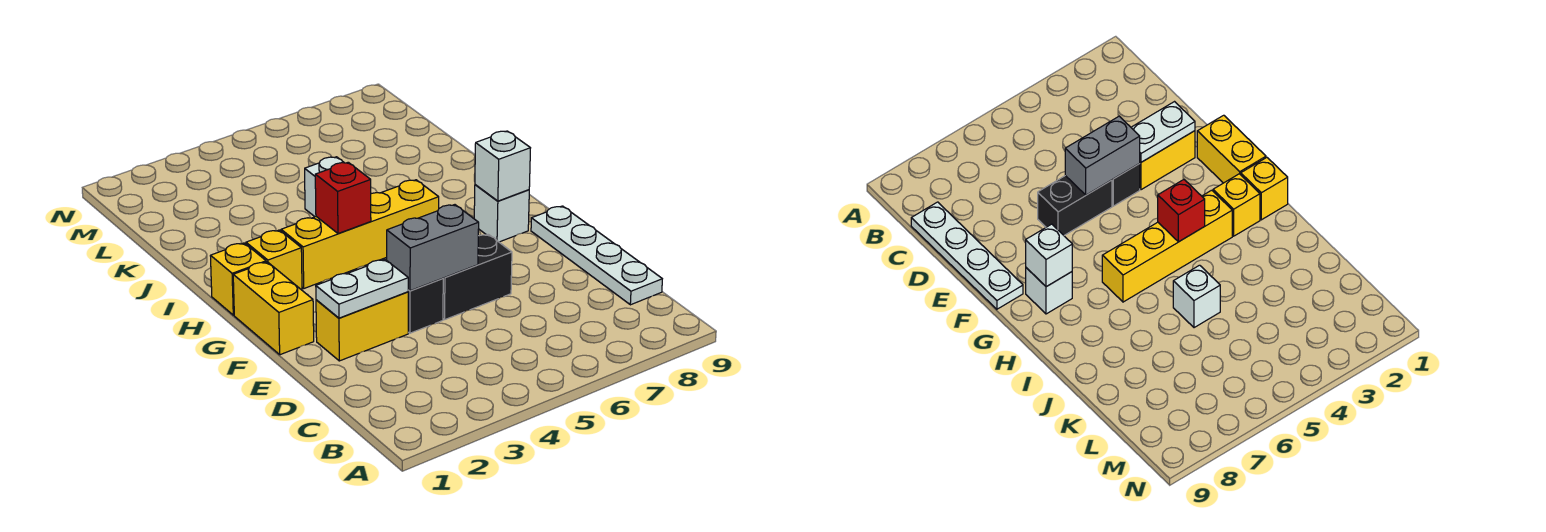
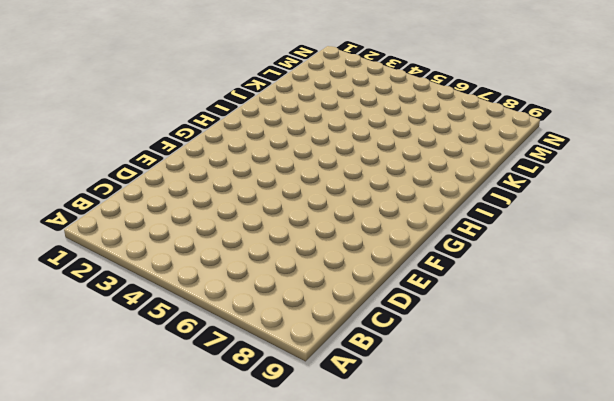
none -> white 1x4 plate [531,206,662,305]
none -> yellow 1x2 brick [316,292,408,361]
none -> black 1x1 brick [408,279,443,333]

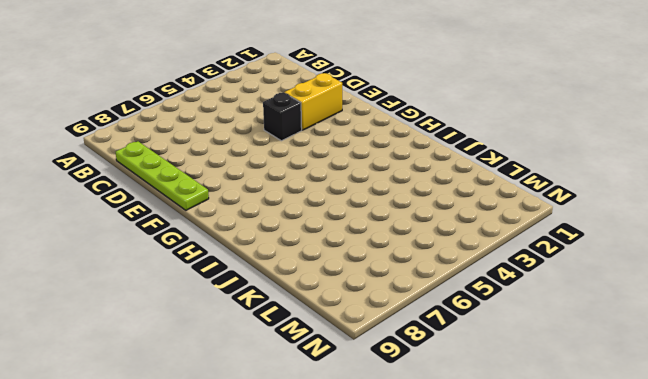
lime 1x4 plate [116,141,209,210] -> white 1x4 plate [531,206,662,305]
none -> black 1x2 brick [443,234,512,320]
none -> yellow 1x2 brick [233,262,314,355]
none -> white 1x1 brick [474,185,529,242]

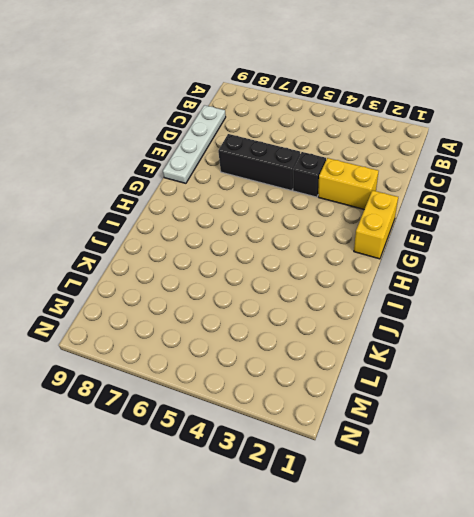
black 1x3 brick [218,134,300,191] -> black 1x2 brick [443,234,512,320]
none -> white 1x1 brick [474,185,529,242]
none -> yellow 1x1 brick [211,243,266,315]
none -> yellow 1x1 brick [246,230,302,290]

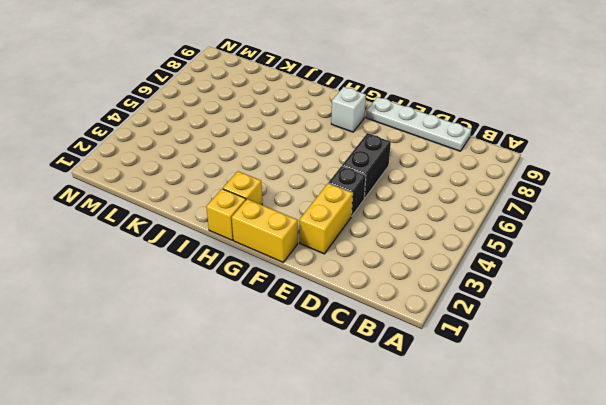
none -> yellow 1x4 brick [281,180,439,288]
none -> white 1x1 brick [305,157,344,217]
none -> white 1x2 plate [316,259,408,318]

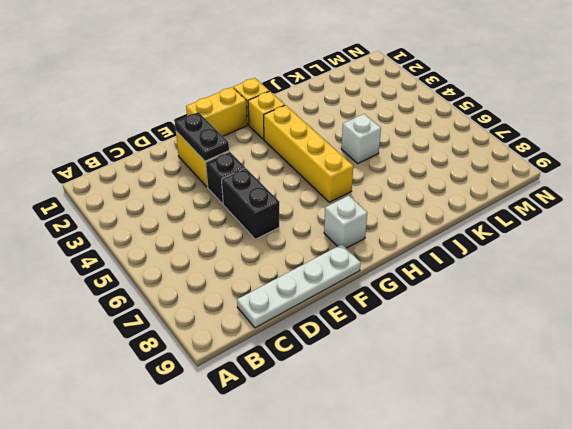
black 1x2 plate [175,112,229,161] -> white 1x2 plate [316,259,408,318]
none -> grey 1x2 brick [387,205,479,291]
none -> white 1x1 brick [475,131,530,201]
none -> red 1x1 brick [315,162,371,234]

